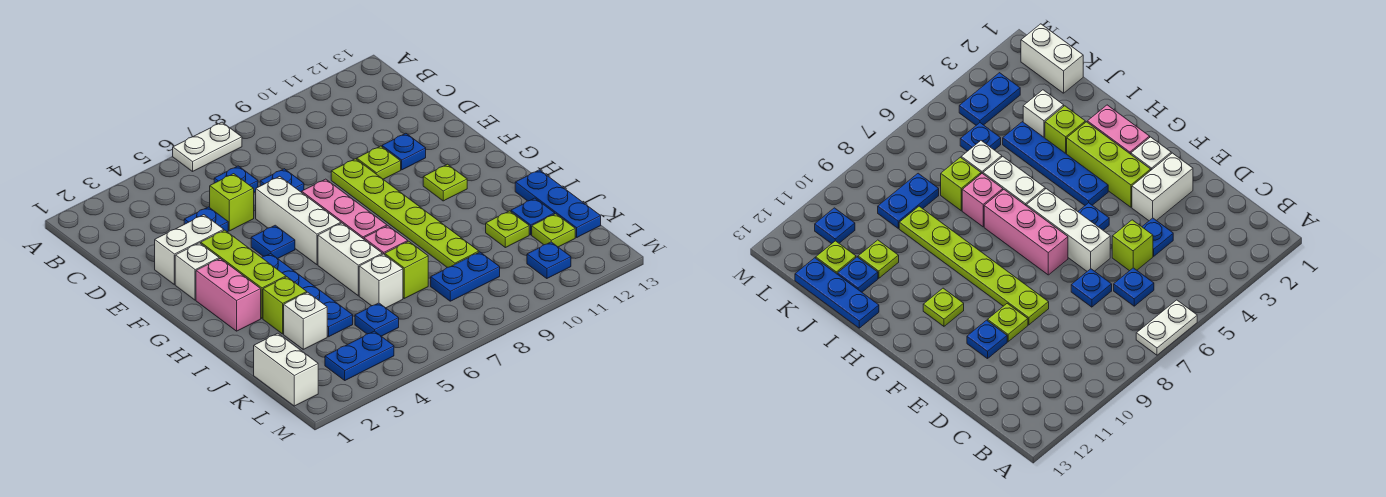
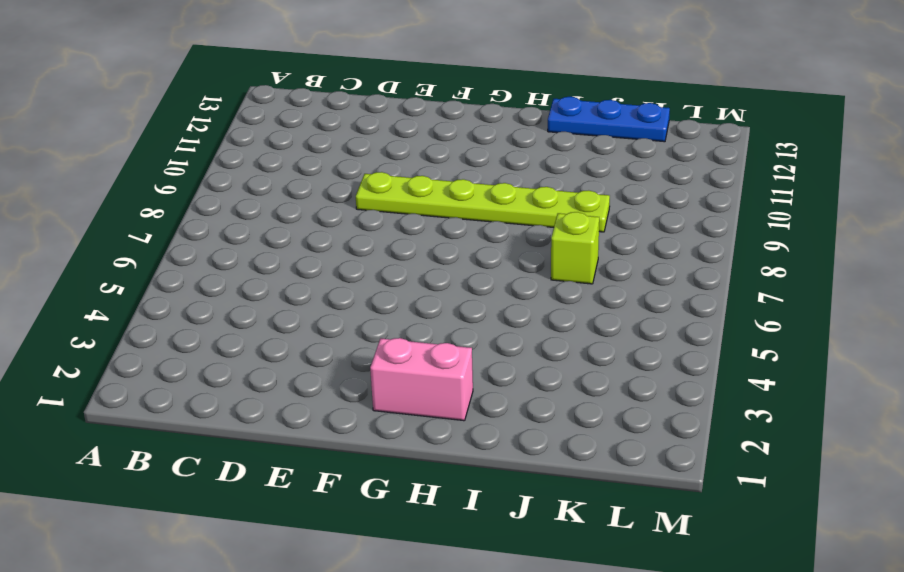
none -> white 1x2 plate [173,122,242,171]
none -> blue 1x1 plate [214,166,258,192]
none -> blue 1x1 plate [184,207,228,232]
none -> lime 1x1 brick [210,174,254,231]

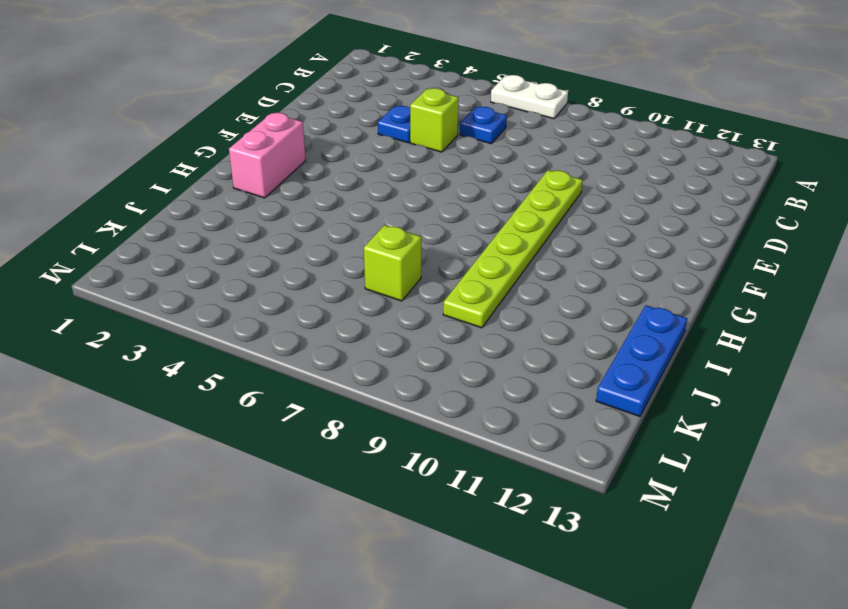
none -> blue 1x1 plate [260,169,304,192]
none -> white 1x2 brick [155,215,224,285]
none -> white 1x3 brick [256,176,341,265]
none -> lime 1x1 plate [357,146,401,179]

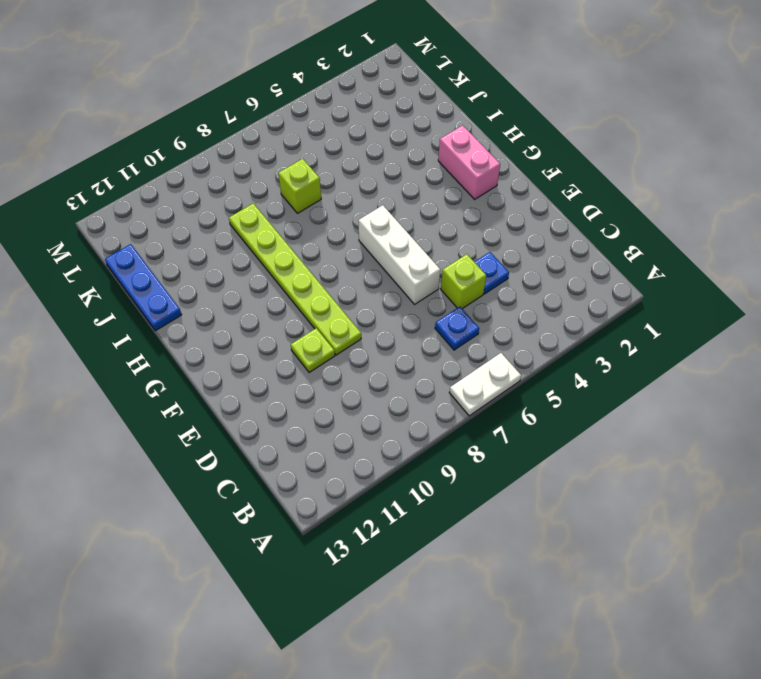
none -> blue 1x1 plate [260,169,304,192]
none -> white 1x2 brick [155,215,224,285]
none -> blue 1x1 plate [382,133,426,170]
none -> white 1x1 brick [175,243,219,300]

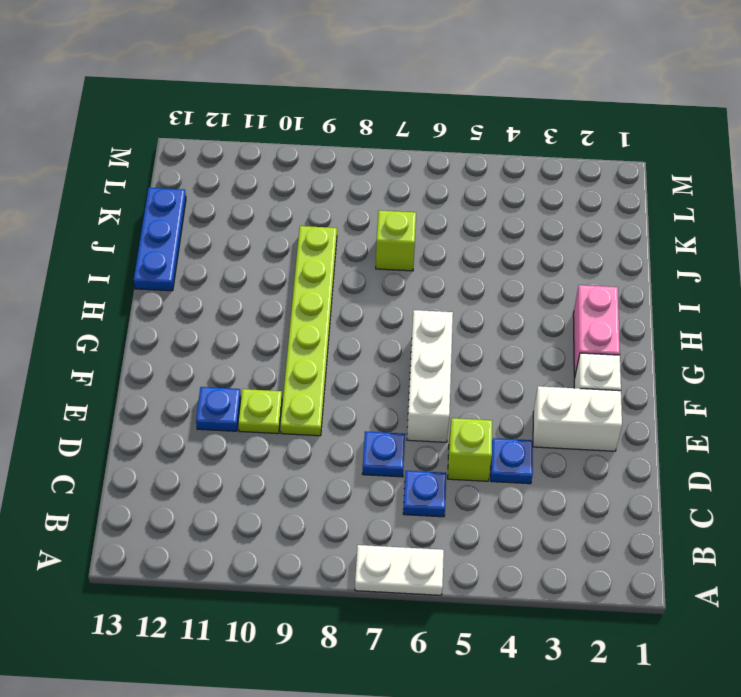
none -> lime 1x3 brick [201,230,286,318]
none -> blue 1x1 plate [251,225,295,259]
none -> pink 1x3 brick [302,179,387,239]
none -> blue 1x4 plate [262,254,353,337]

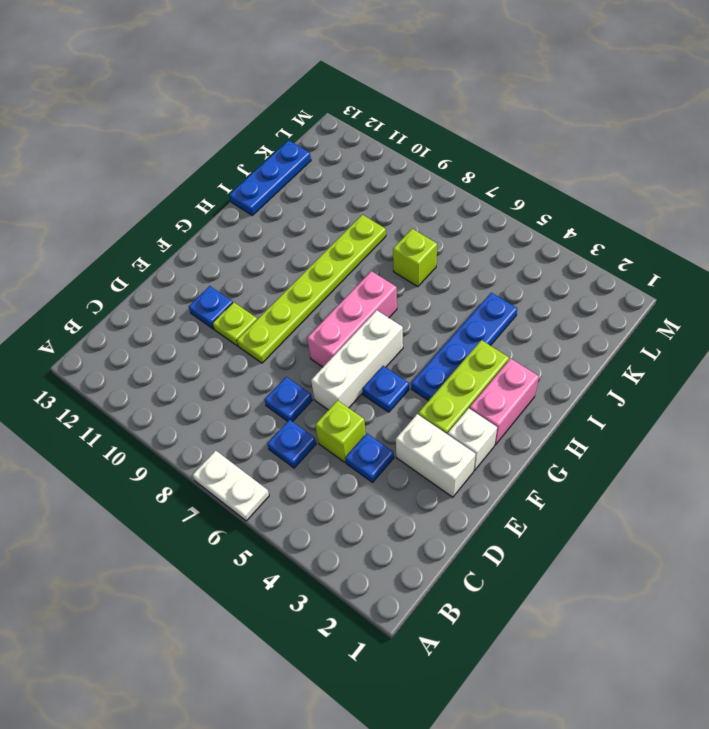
none -> lime 1x1 plate [423,164,467,201]
none -> white 1x2 brick [318,223,382,296]
none -> lime 1x1 brick [263,277,307,334]
none -> pink 1x1 brick [364,226,408,255]

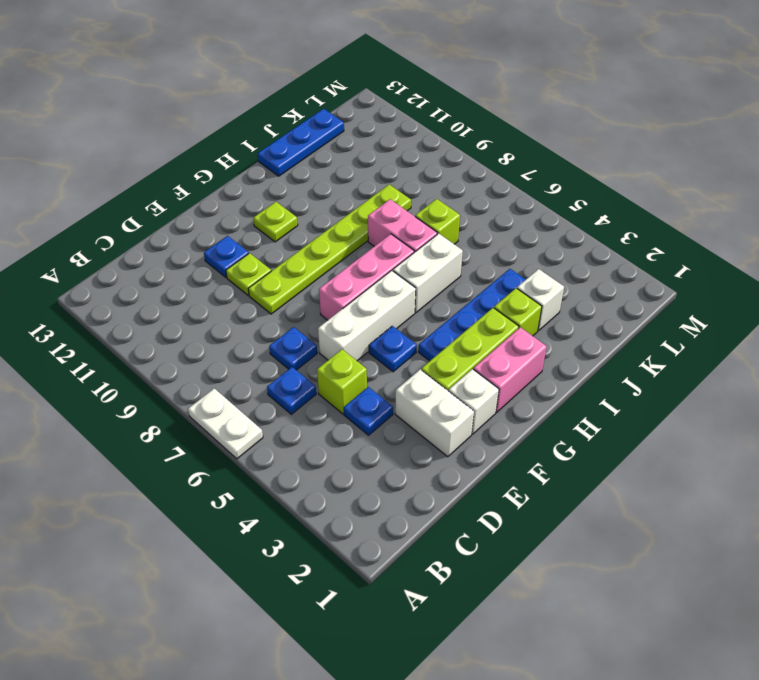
pink 1x2 brick [368,199,437,252] -> pink 1x1 brick [364,226,408,255]
none -> white 1x1 brick [359,254,403,308]
none -> lime 1x1 plate [486,211,529,248]
none -> blue 1x1 plate [511,198,555,235]
none -> white 1x2 brick [254,333,318,406]

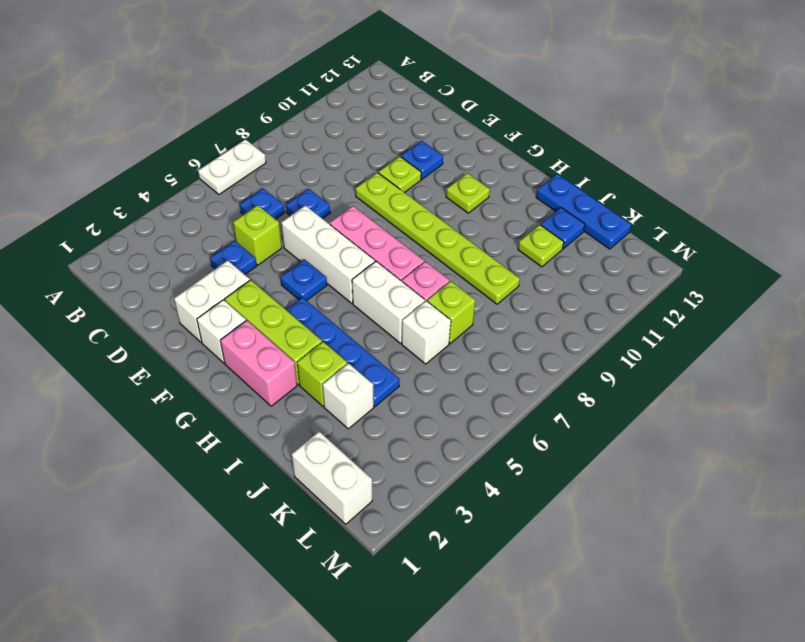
none -> blue 1x1 plate [355,303,399,336]
none -> blue 1x2 plate [431,252,500,301]
none -> lime 1x1 plate [532,214,575,247]
none -> blue 1x2 plate [325,331,394,380]

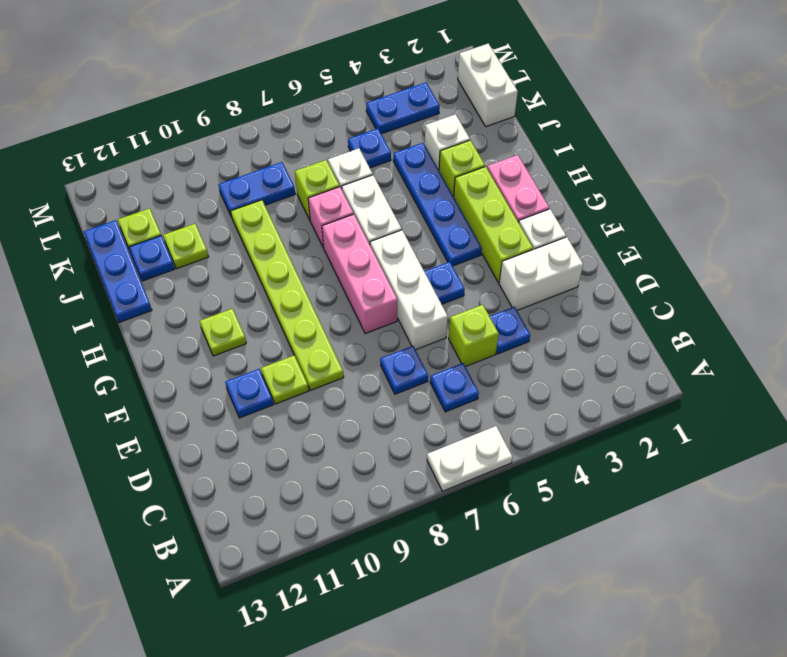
none -> blue 1x1 plate [527,242,571,279]

